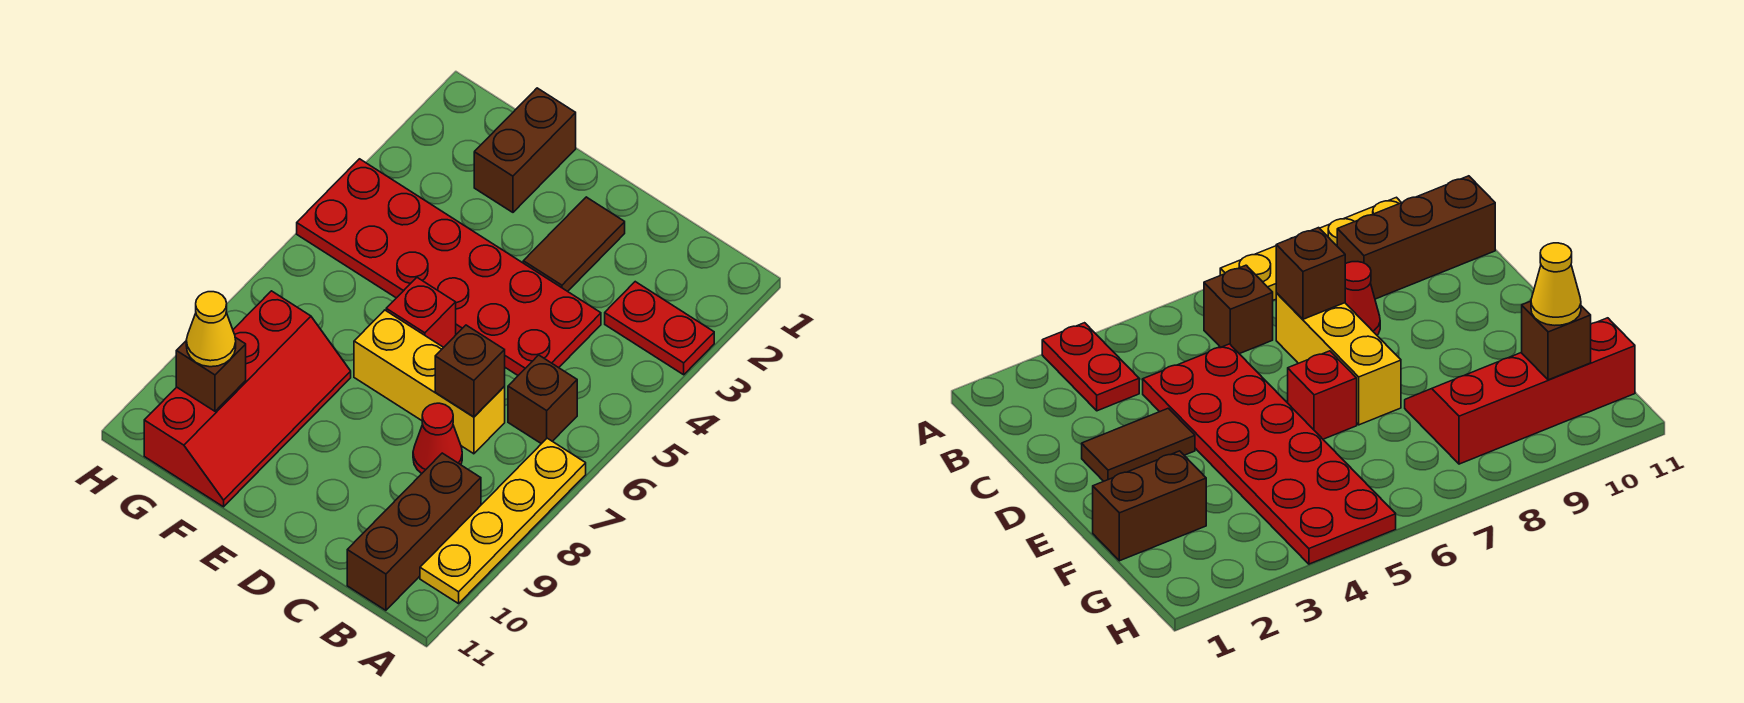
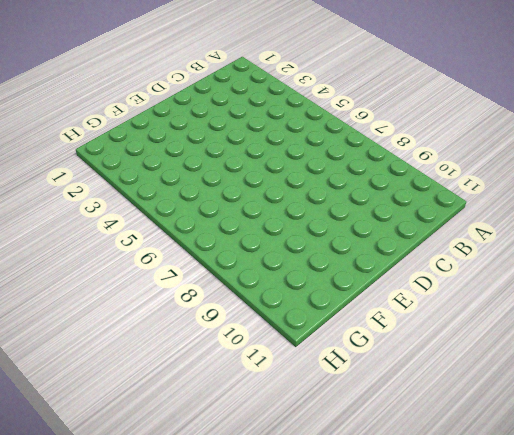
none -> red 1x2 plate [605,282,714,375]
none -> yellow 1x4 plate [420,438,586,604]
none -> brown 1x1 brick [508,355,577,444]

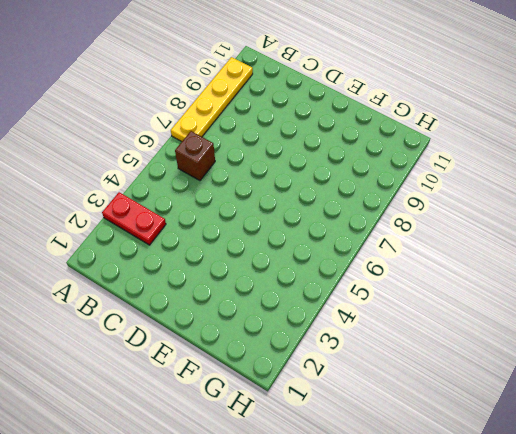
none -> brown 1x3 brick [347,453,481,610]
none -> red 2x6 plate [297,159,601,375]
none -> yellow 1x3 brick [354,310,505,454]

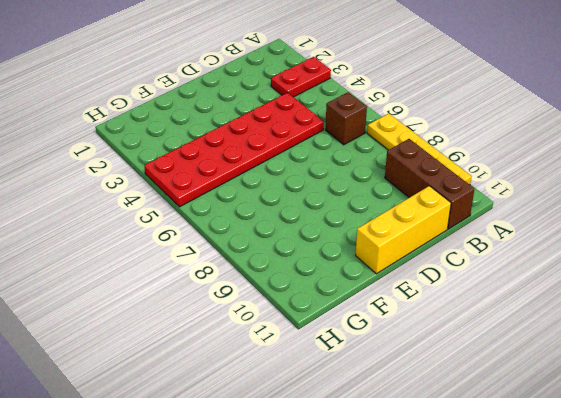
yellow 1x3 brick [356,186,451,274] -> yellow 1x3 brick moved to [354,310,505,454]
none -> red 1x1 cone [413,403,462,473]
none -> brown 1x2 tile [523,197,625,291]
none -> red 1x1 brick [386,278,456,347]

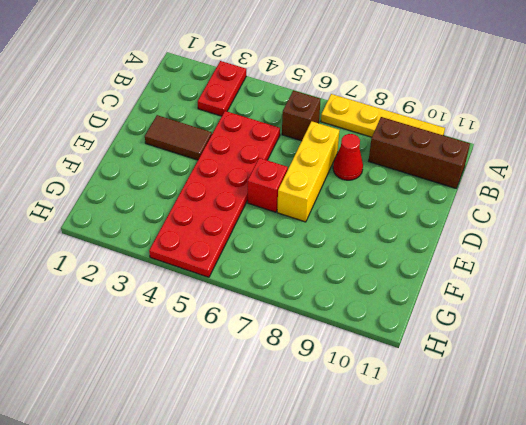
none -> brown 1x2 brick [474,88,576,212]
none -> red 2x4 slope [144,291,351,507]
none -> brown 1x1 brick [435,325,505,417]

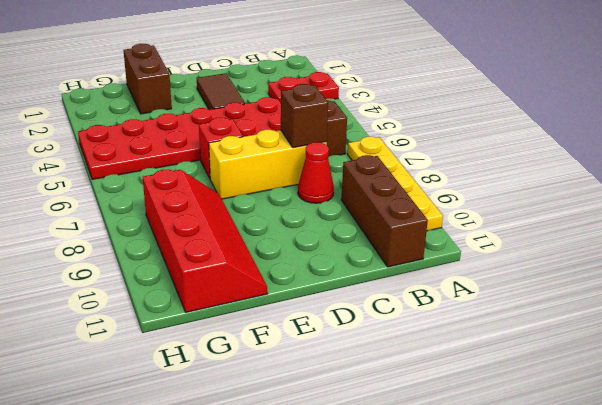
none -> brown 1x1 brick [176,337,246,411]
none -> yellow 1x1 cone [186,292,236,367]

